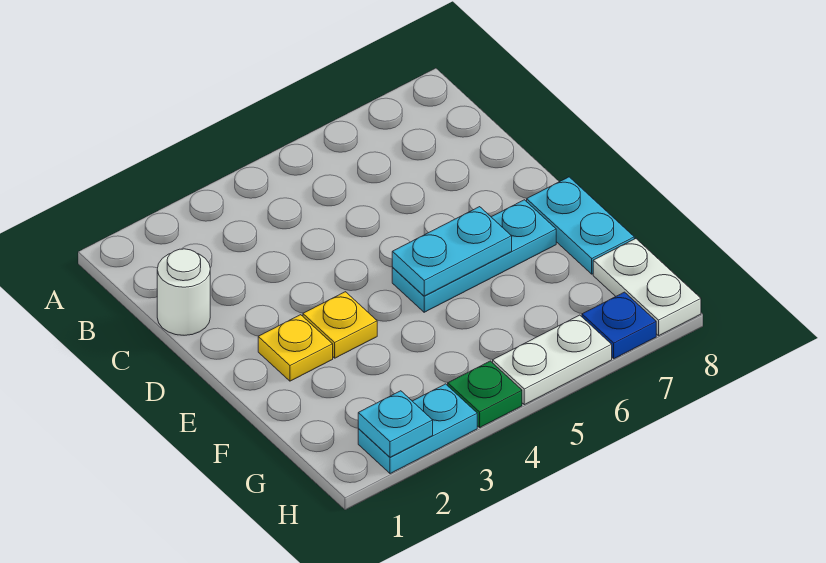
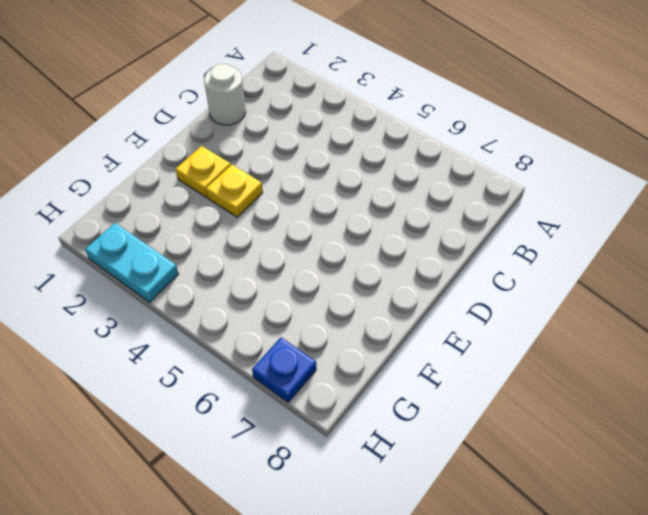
none -> cyan 1x3 plate [392,200,556,312]
none -> cyan 1x2 plate [527,177,634,274]
none -> white 1x2 plate [593,239,701,336]

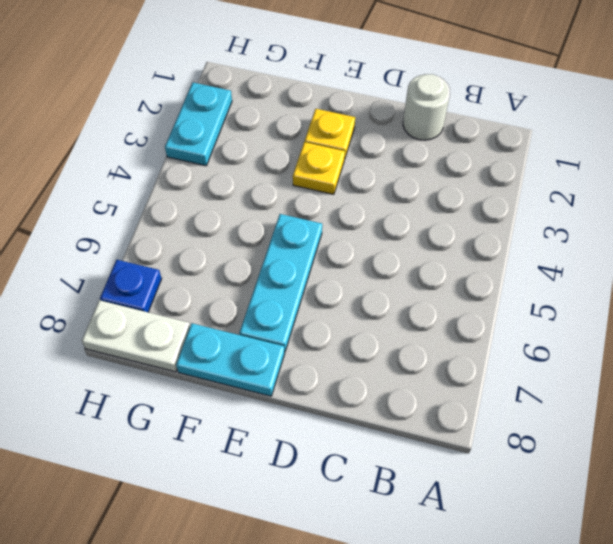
none -> green 1x1 plate [448,361,522,427]
none -> white 1x2 plate [493,315,612,405]
none -> cyan 1x2 plate [392,207,512,296]

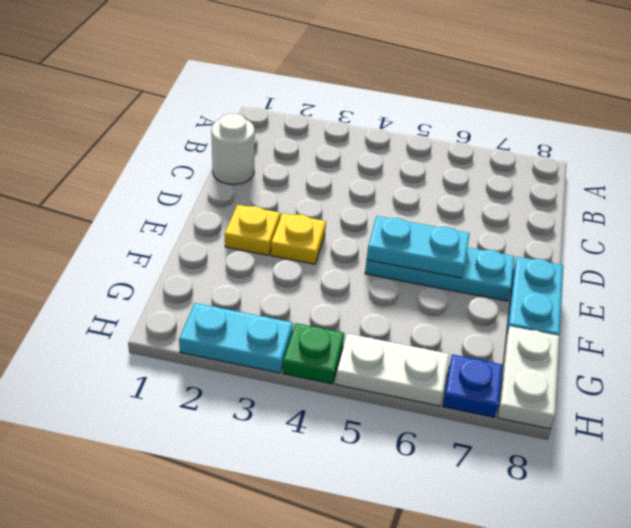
none -> cyan 1x1 plate [358,391,433,457]

